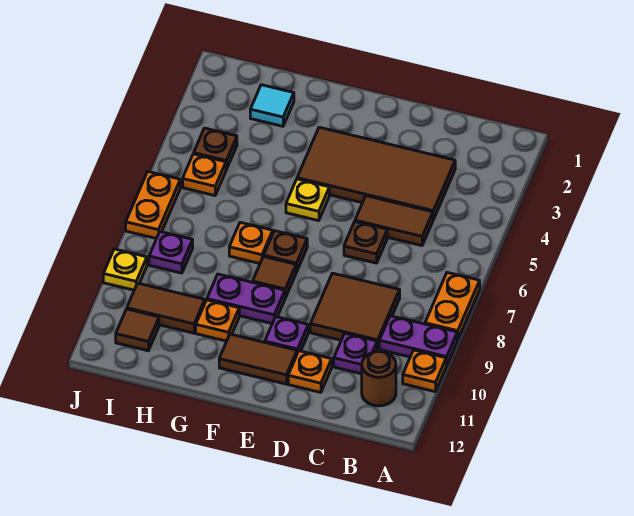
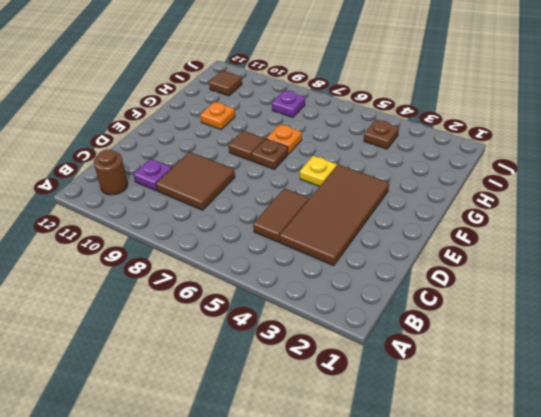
none -> orange 1x2 plate [425,273,480,340]
none -> purple 1x2 plate [379,316,457,366]
none -> orange 1x1 plate [403,350,446,392]

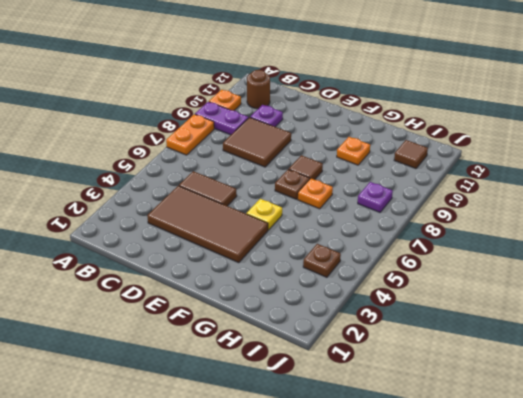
none -> brown 1x1 plate [344,222,387,263]
none -> orange 1x1 plate [288,351,332,392]
none -> purple 1x1 plate [265,317,308,354]

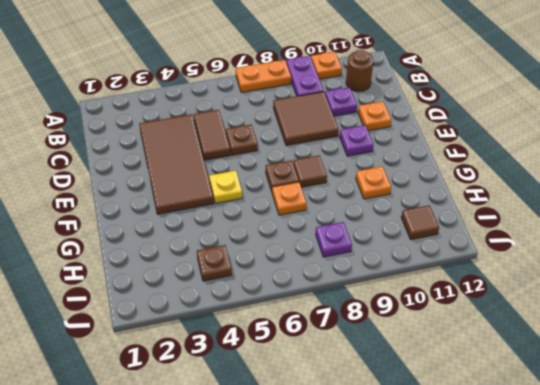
none -> brown 1x2 tile [219,334,297,384]
none -> purple 1x2 plate [207,274,285,324]
none -> cyan 1x1 tile [250,85,294,126]

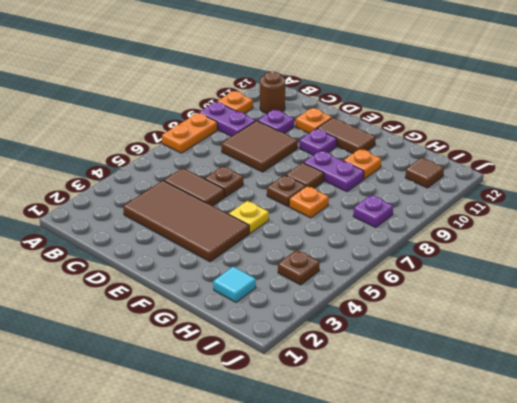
none -> brown 1x2 tile [127,283,205,333]
none -> orange 1x1 plate [183,154,226,196]
none -> orange 1x2 plate [126,172,180,239]

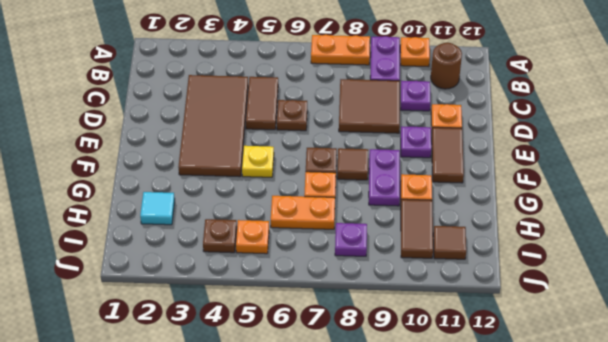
orange 1x2 plate [271,196,335,229] -> orange 1x2 plate moved to [126,172,180,239]
none -> yellow 1x1 plate [103,249,147,290]

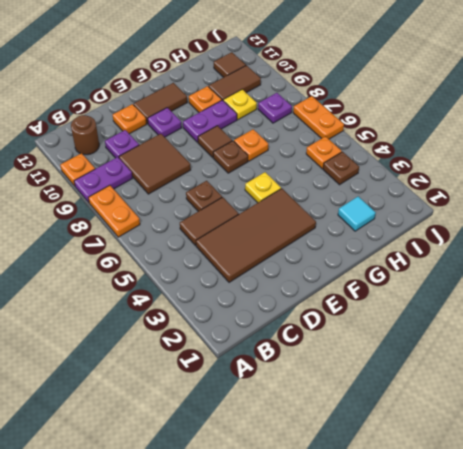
yellow 1x1 plate [223,90,257,120] -> yellow 1x1 plate moved to [103,249,147,290]

